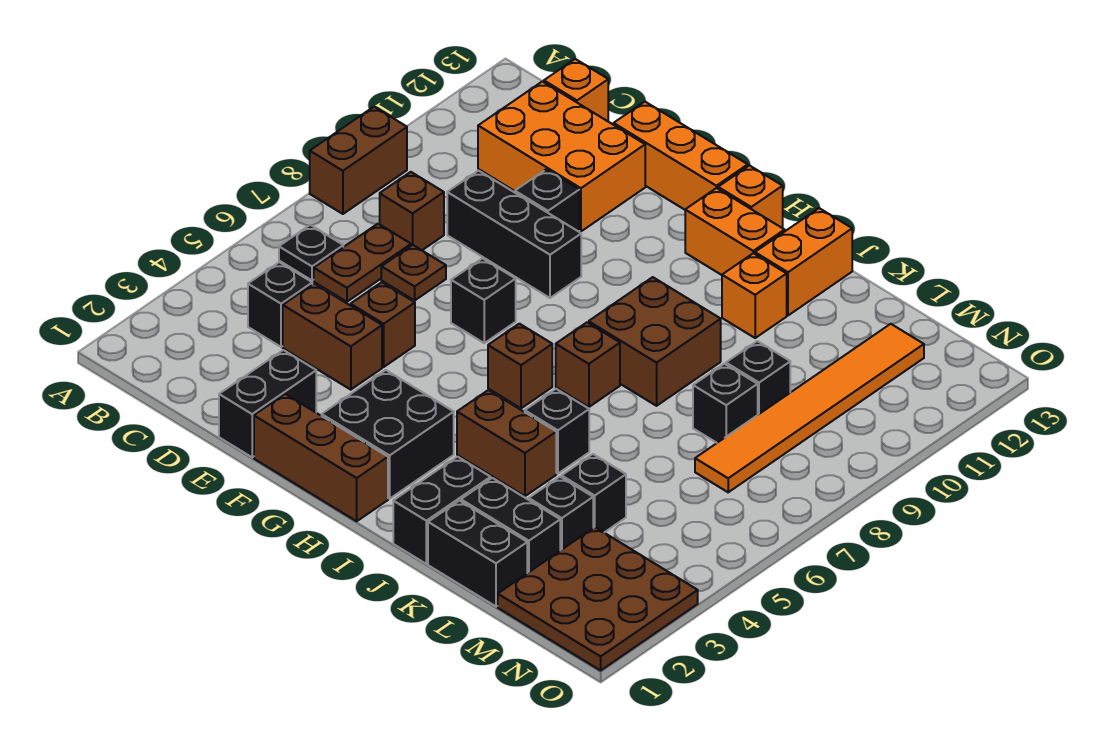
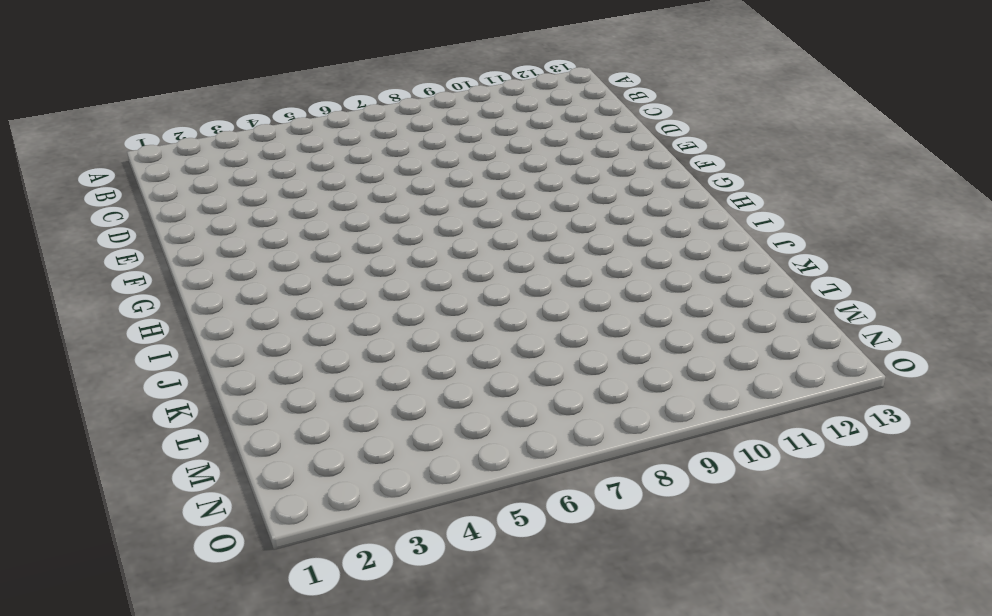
none -> brown 1x2 brick [310,107,407,214]
none -> black 1x1 plate [279,225,343,280]
none -> black 1x1 brick [248,262,312,347]
none -> brown 1x2 plate [314,224,411,302]

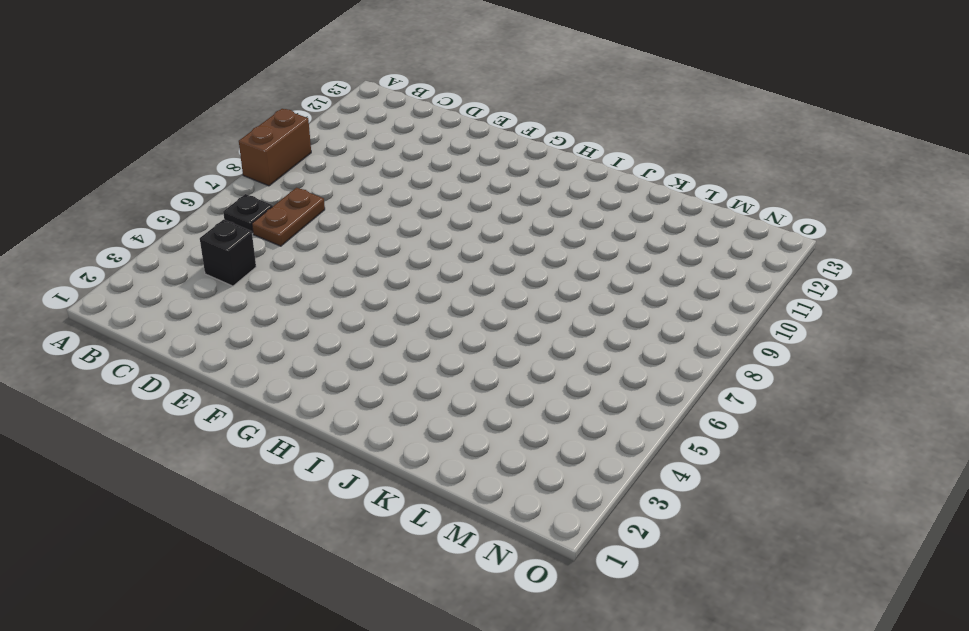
none -> brown 1x1 brick [380,172,444,250]
none -> orange 2x3 brick [478,81,645,231]
none -> orange 1x1 brick [544,59,608,121]
none -> brown 1x2 brick [283,284,382,390]

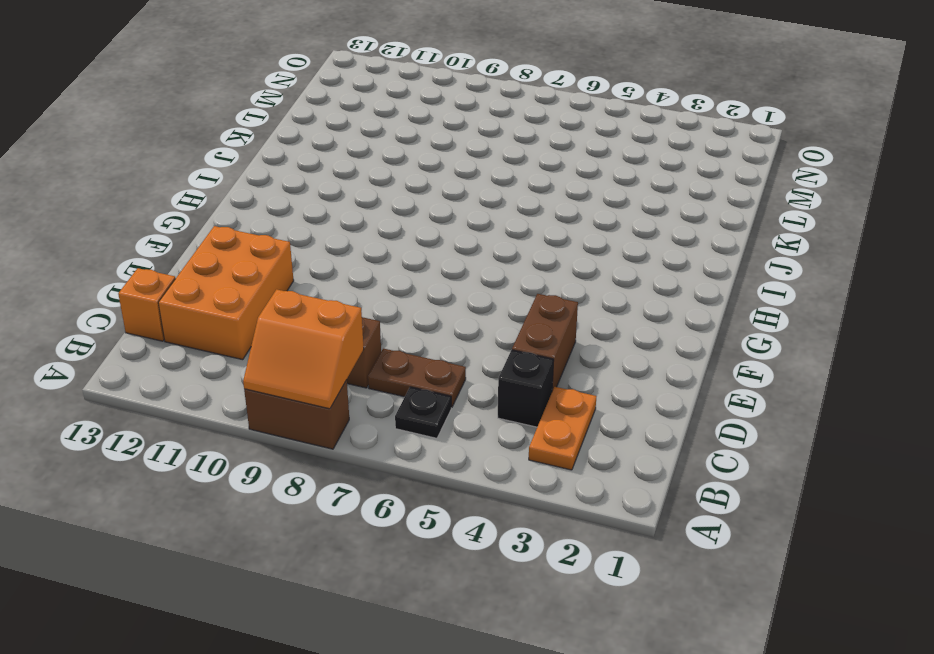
orange 2x2 slope [243,289,364,409] -> none
orange 1x2 plate [529,387,596,470] -> none
none -> brown 1x1 plate [381,245,446,300]
none -> black 1x3 brick [447,171,581,298]
none -> black 1x2 brick [219,350,316,457]
none -> brown 1x1 brick [351,282,415,367]

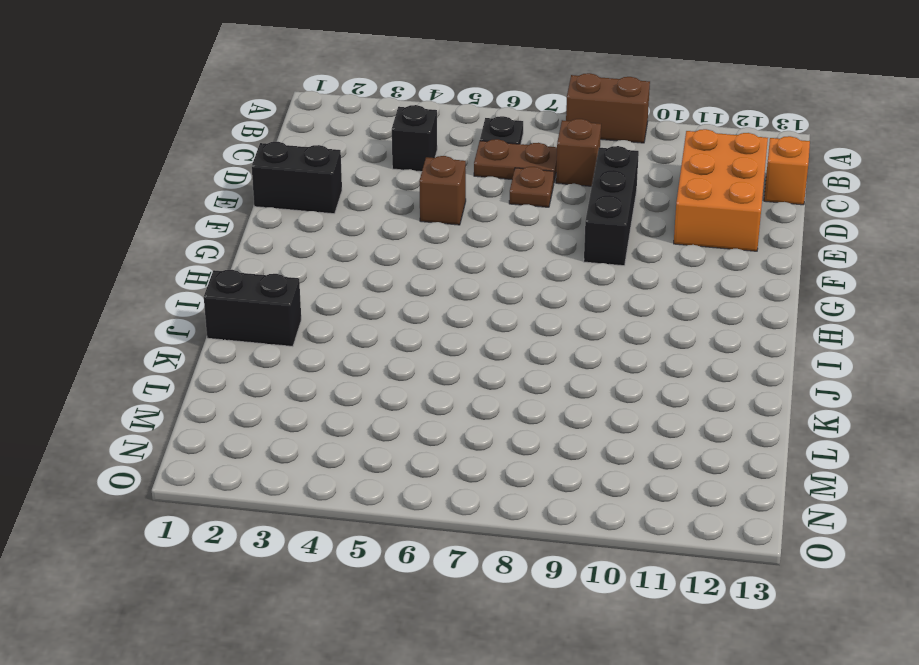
none -> brown 1x2 brick [283,284,382,390]
none -> black 1x1 brick [515,169,579,232]
none -> orange 1x3 brick [614,102,748,210]
none -> brown 1x3 brick [254,394,388,521]

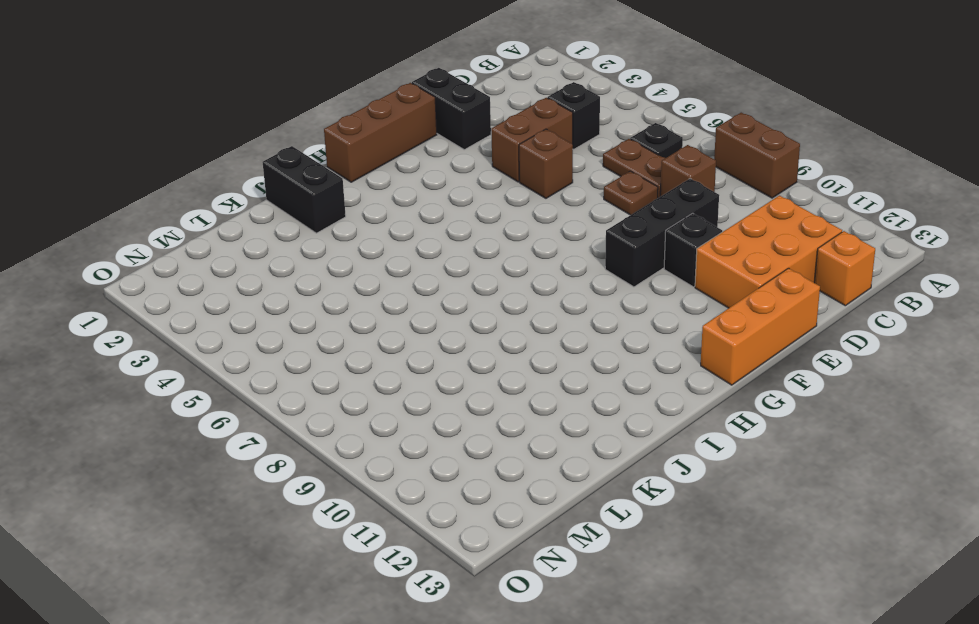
none -> black 1x1 brick [451,258,516,343]
none -> black 2x2 brick [322,370,454,499]
none -> brown 1x1 brick [488,324,552,408]
none -> orange 1x2 brick [685,188,785,275]

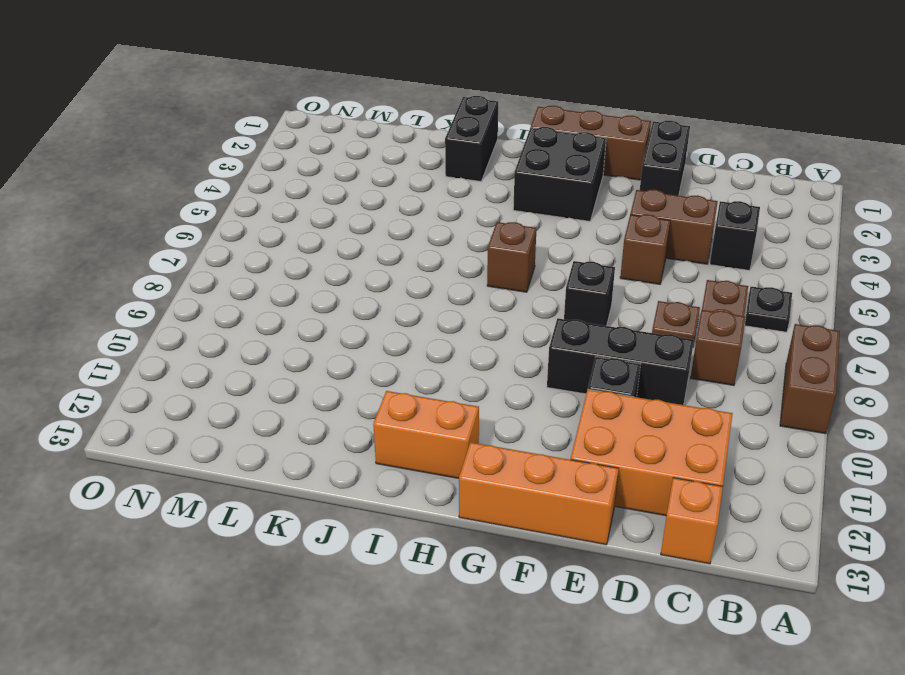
none -> orange 1x1 brick [718,166,783,228]
none -> brown 1x2 brick [457,390,556,496]
none -> brown 1x1 brick [556,323,620,407]
none -> brown 2x2 brick [589,277,721,406]

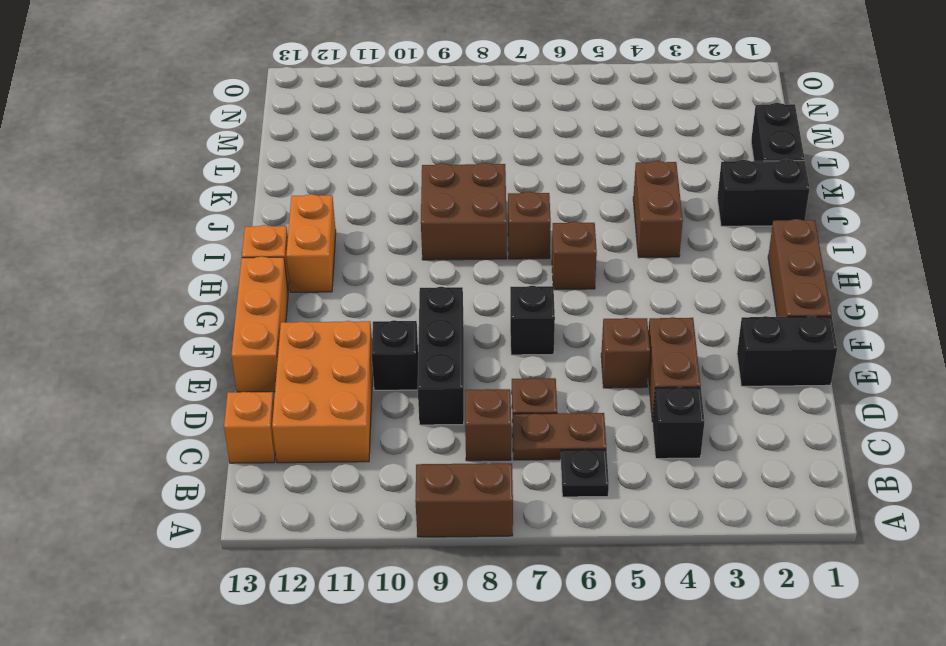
none -> black 2x2 brick [322,370,454,499]
none -> black 1x1 brick [525,389,589,474]
none -> orange 1x1 brick [722,253,787,338]
none -> orange 1x2 brick [755,208,852,315]

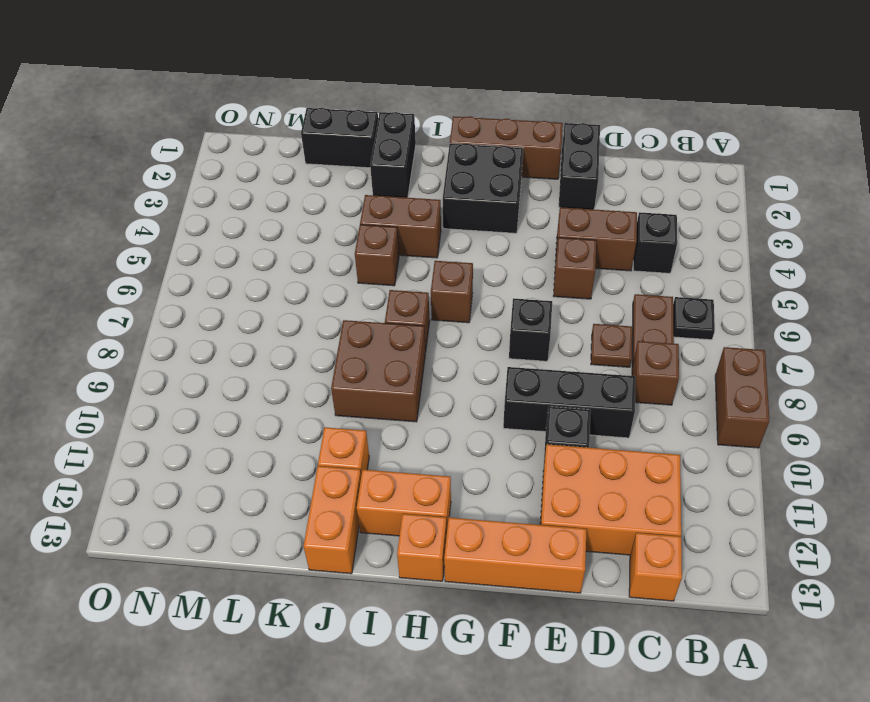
brown 1x1 brick [355,225,399,286] -> black 1x1 brick [525,389,589,474]
none -> black 1x2 brick [461,478,560,573]
none -> black 1x1 brick [529,477,593,550]
none -> black 1x1 brick [562,454,626,532]
none -> black 1x1 brick [693,364,758,443]

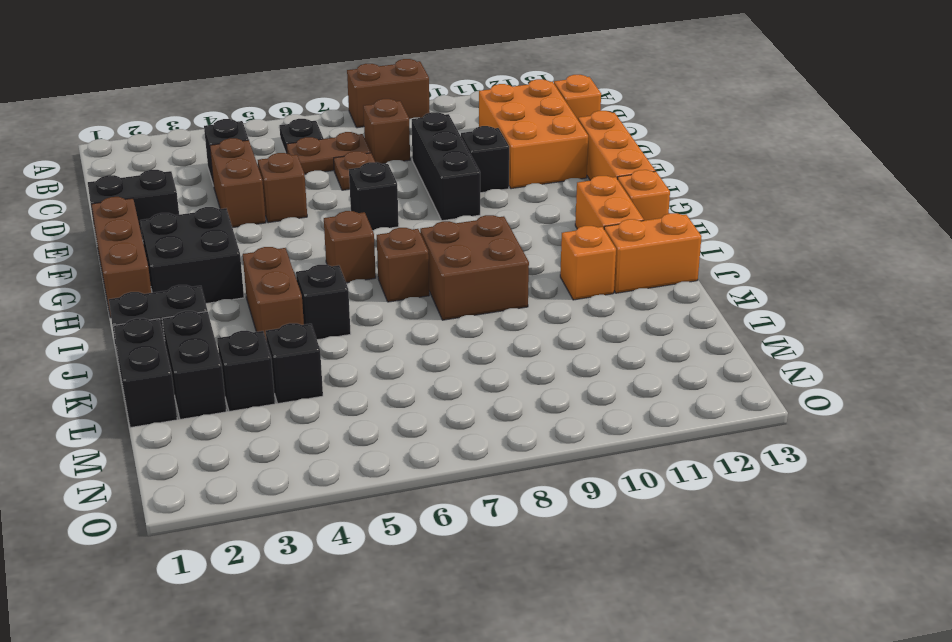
none -> black 1x1 brick [693,364,758,443]
none -> black 1x1 brick [726,341,790,415]
none -> brown 3x3 plate [498,527,698,670]
none -> orange 1x6 tile [695,324,924,492]

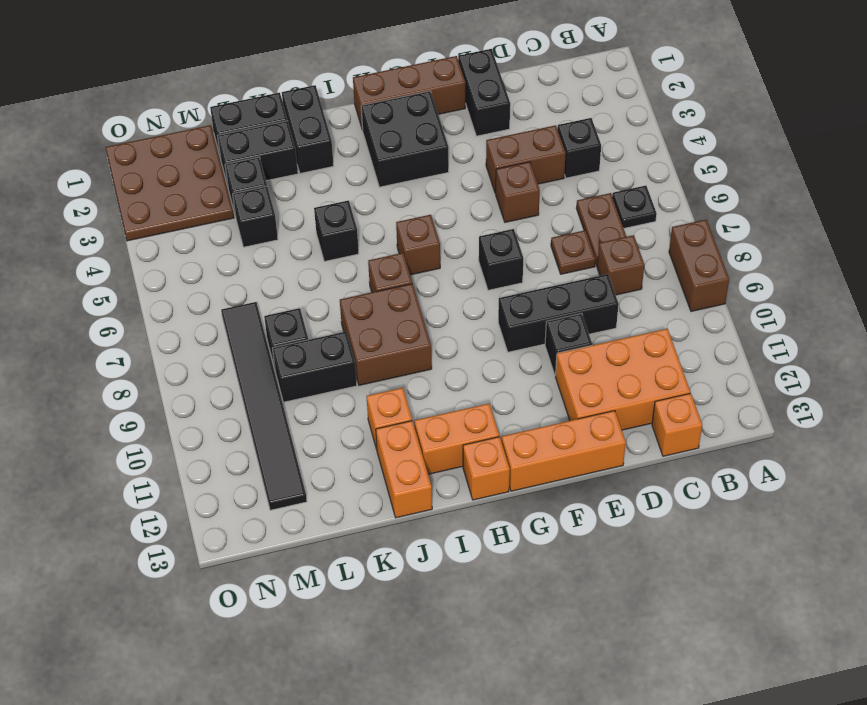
black 1x2 brick [272,332,357,402] -> black 1x1 brick [726,341,790,415]
black 1x6 tile [221,302,307,510] -> orange 1x6 tile [695,324,924,492]
none -> brown 1x2 brick [457,390,556,496]

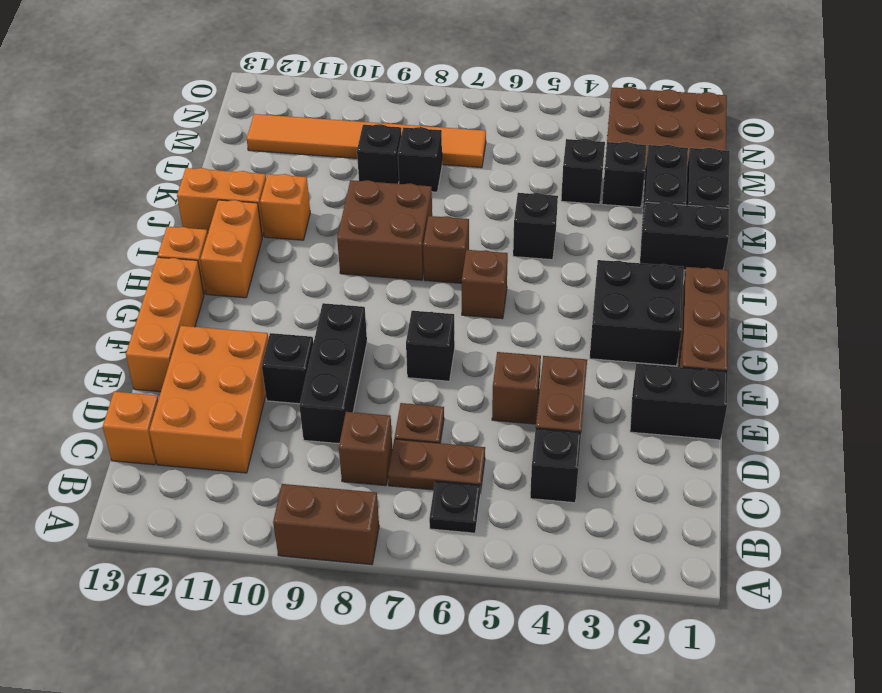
none -> brown 1x2 brick [457,390,556,496]

